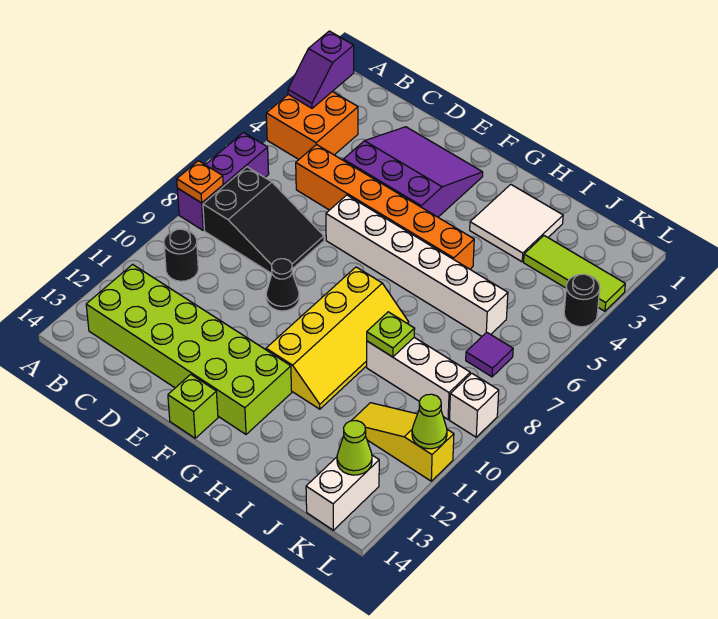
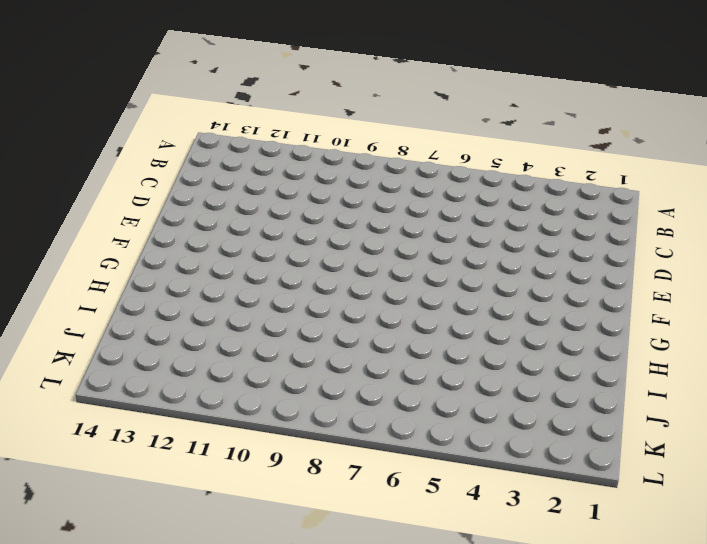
none -> orange 2x2 brick [266,91,358,159]
none -> purple 1x3 brick [177,133,269,230]
none -> black 2x3 slope [203,167,324,274]

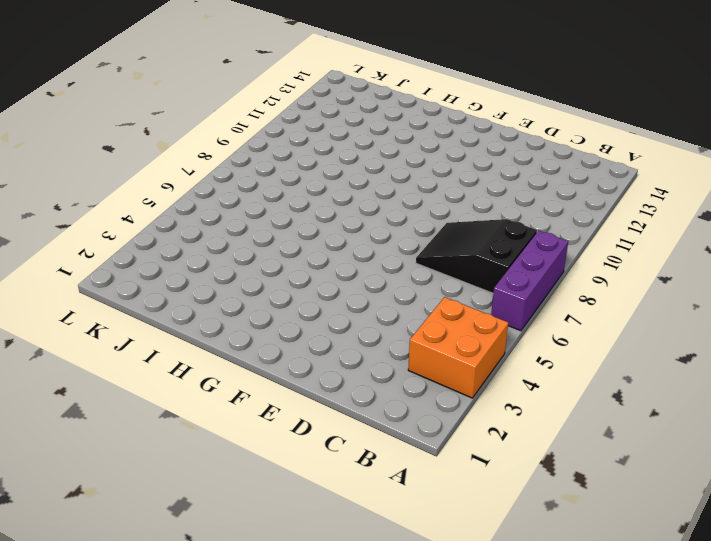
none -> black 1x1 round brick [164,229,198,281]
none -> lime 2x6 brick [86,264,292,434]
none -> orange 1x6 brick [296,144,474,269]

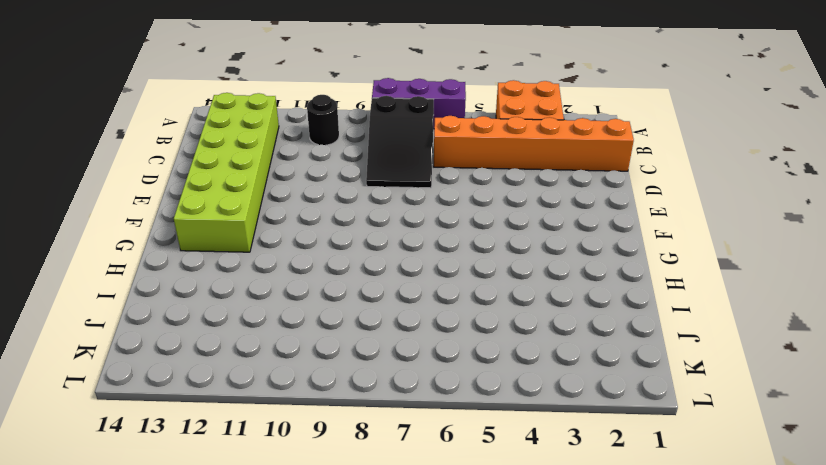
orange 1x6 brick [434,116,634,171] -> orange 1x6 brick turned to [296,144,474,269]
none -> purple 3x3 slope [343,127,483,217]
none -> white 1x6 brick [326,195,508,336]
none -> black 1x1 cone [266,259,299,311]

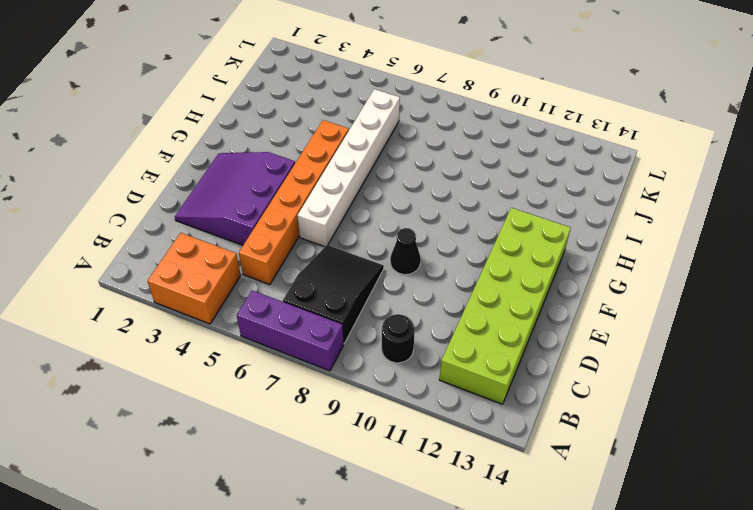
none -> lime 1x1 brick [168,374,218,438]
none -> yellow 2x4 slope [266,267,409,409]
none -> white 2x2 tile [470,184,563,262]

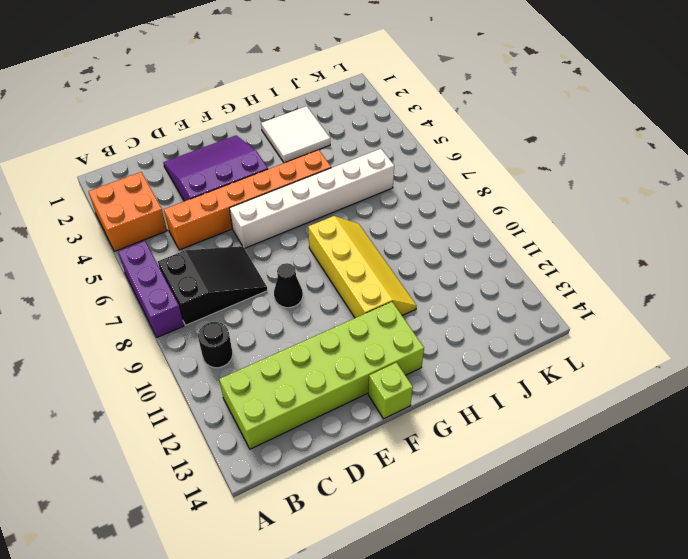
none -> white 1x3 brick [367,337,470,419]
none -> lime 1x3 tile [524,236,625,311]
none -> yellow 1x3 slope [351,403,454,481]

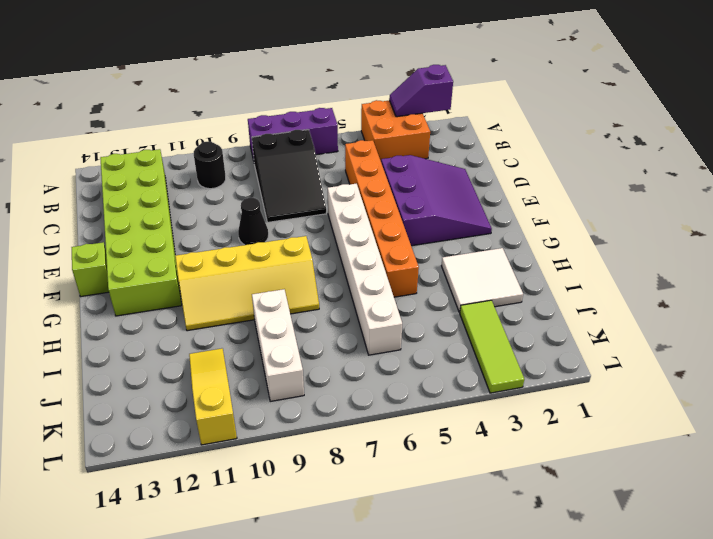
none -> purple 1x1 tile [466,332,513,377]
none -> white 1x2 brick [306,455,379,530]
none -> black 1x1 round brick [564,274,600,327]

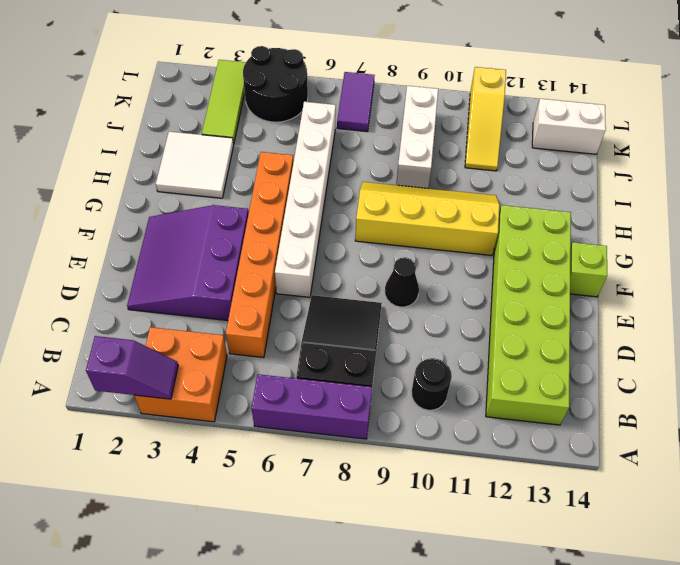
black 2x2 round brick [243,46,308,122] -> black 1x1 round brick [564,274,600,327]
purple 1x2 tile [337,72,375,132] -> purple 1x1 tile [466,332,513,377]
none -> white 1x1 brick [450,373,499,437]
none -> orange 1x1 plate [177,161,223,203]
none -> lime 1x1 plate [367,312,415,357]

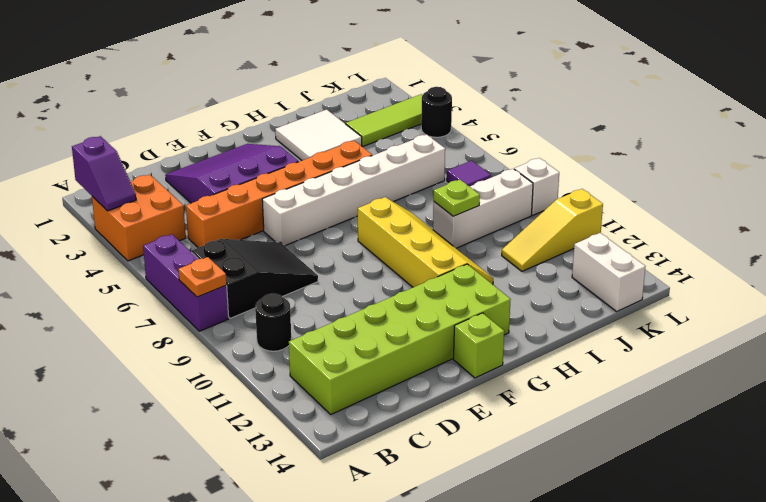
none -> black 1x1 cone [266,259,299,311]
none -> lime 1x1 cone [337,421,372,475]
none -> lime 1x1 cone [412,394,447,449]

